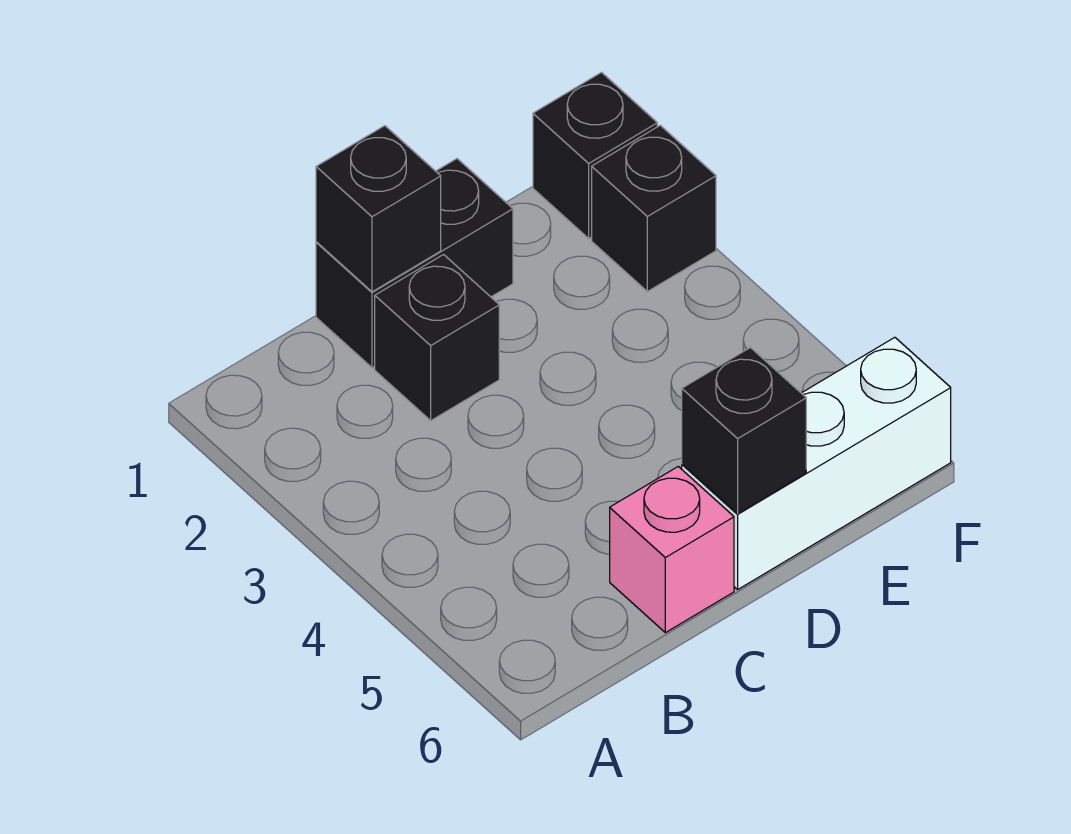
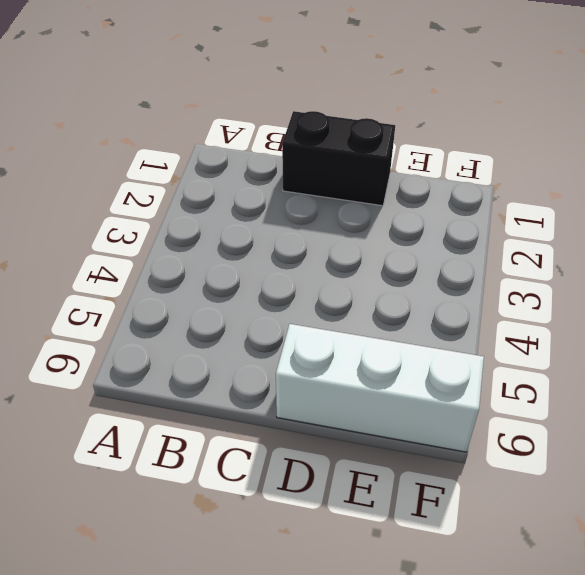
none -> black 1x1 brick [375,255,499,420]
none -> pink 1x1 brick [610,467,734,633]

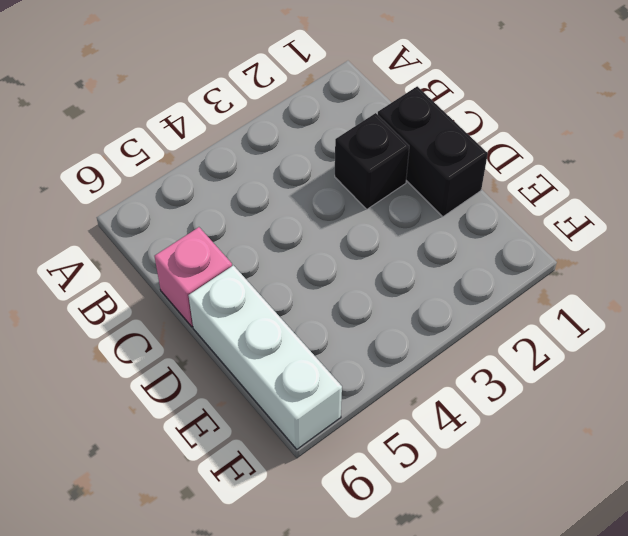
none -> black 1x1 brick [533,72,657,238]
none -> black 1x1 brick [592,125,716,292]

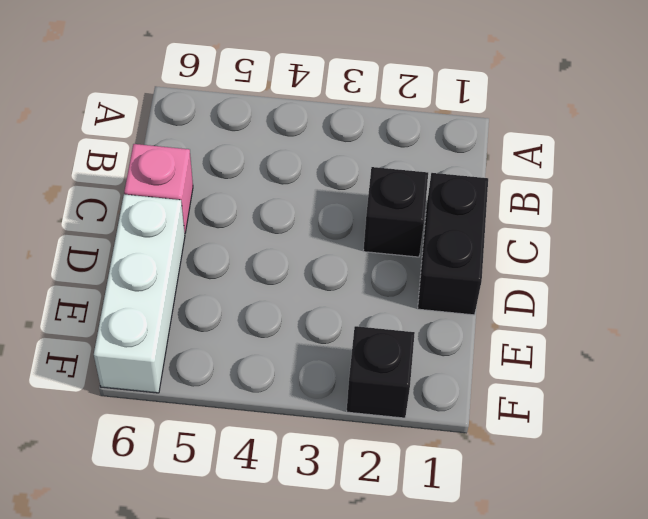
none -> black 1x1 brick [533,72,657,238]
none -> black 1x1 brick [316,126,441,292]

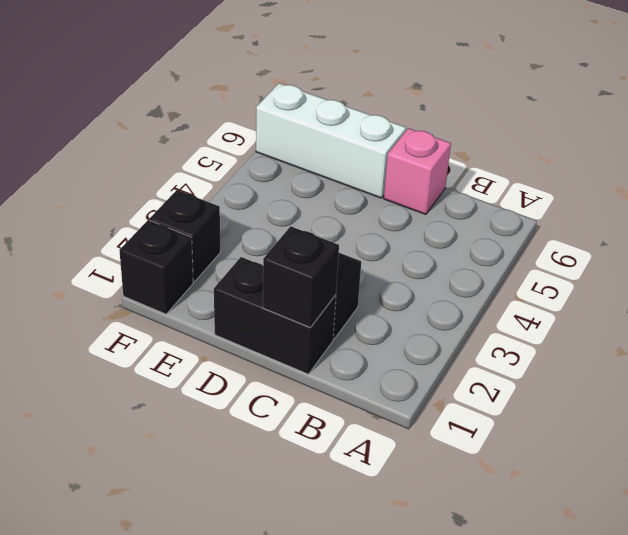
none -> black 1x1 brick [682,348,806,514]

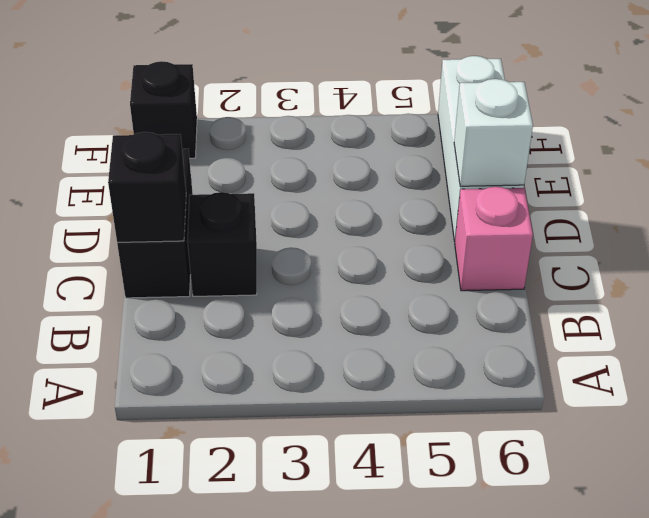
white 1x1 brick [454,79,533,186] -> black 1x1 brick [682,348,806,514]
none -> black 1x1 brick [592,125,716,292]

